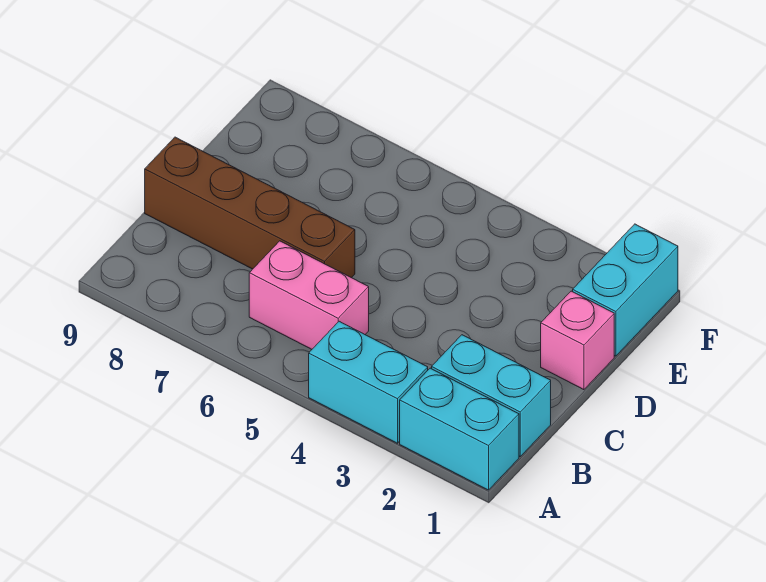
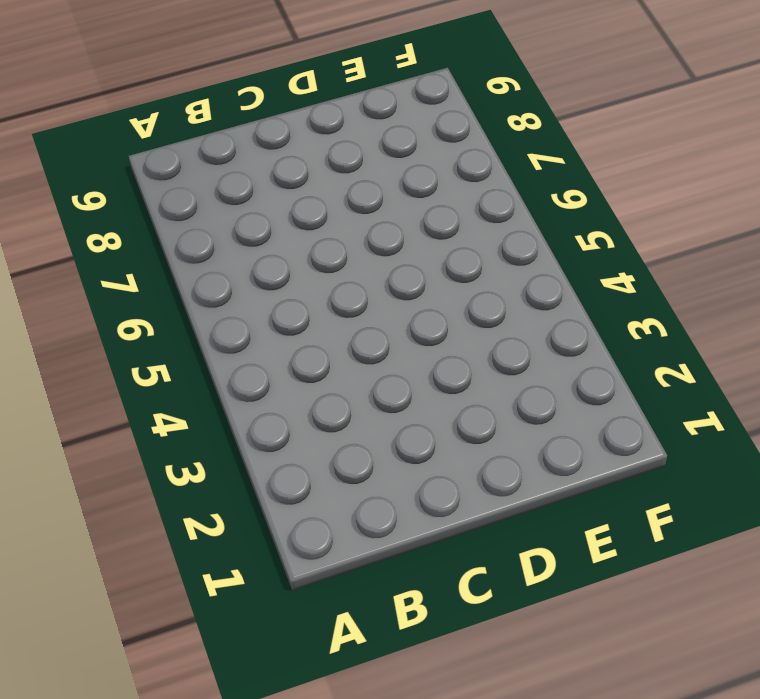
none -> cyan 1x2 brick [400,368,519,490]
none -> cyan 1x2 brick [309,321,428,443]

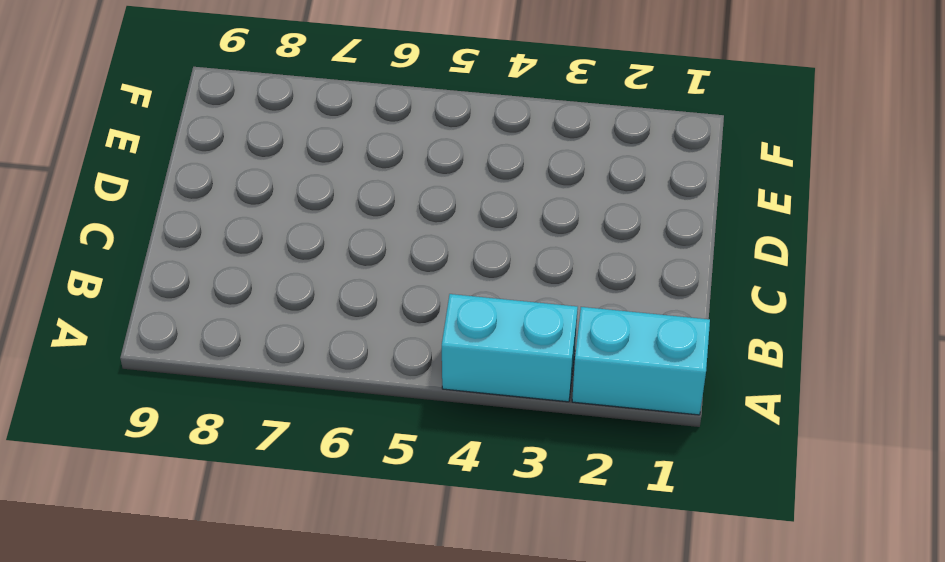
none -> cyan 1x2 brick [432,335,551,456]
none -> pink 1x2 brick [249,241,369,349]

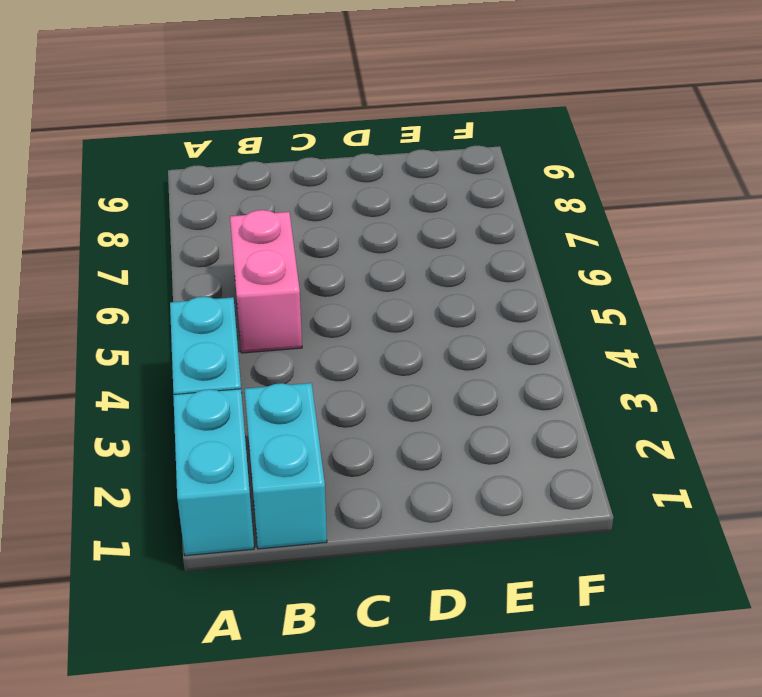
none -> brown 1x4 brick [145,137,355,278]
none -> pink 1x1 brick [541,291,614,390]

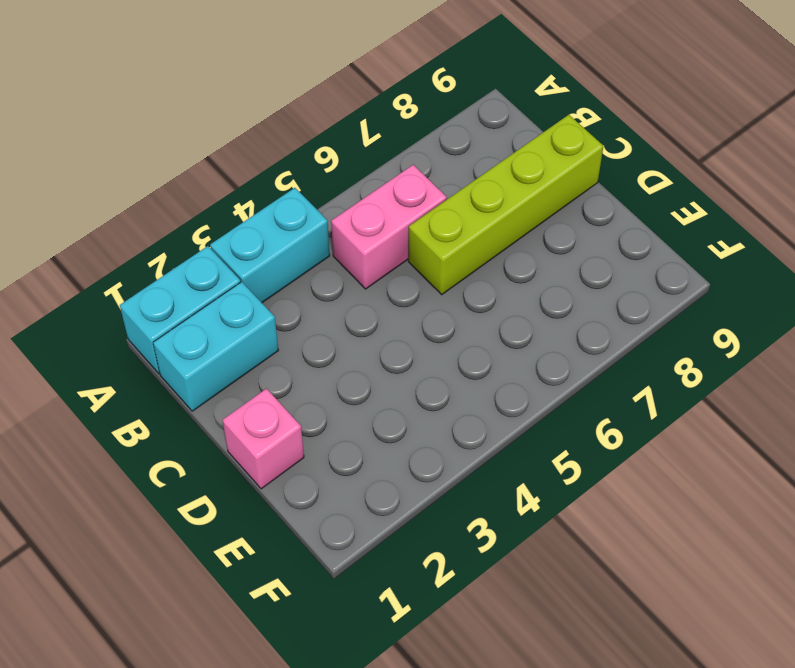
lime 1x4 brick [408,115,603,295] -> brown 1x4 brick [145,137,355,278]
none -> cyan 1x2 brick [573,224,678,356]

